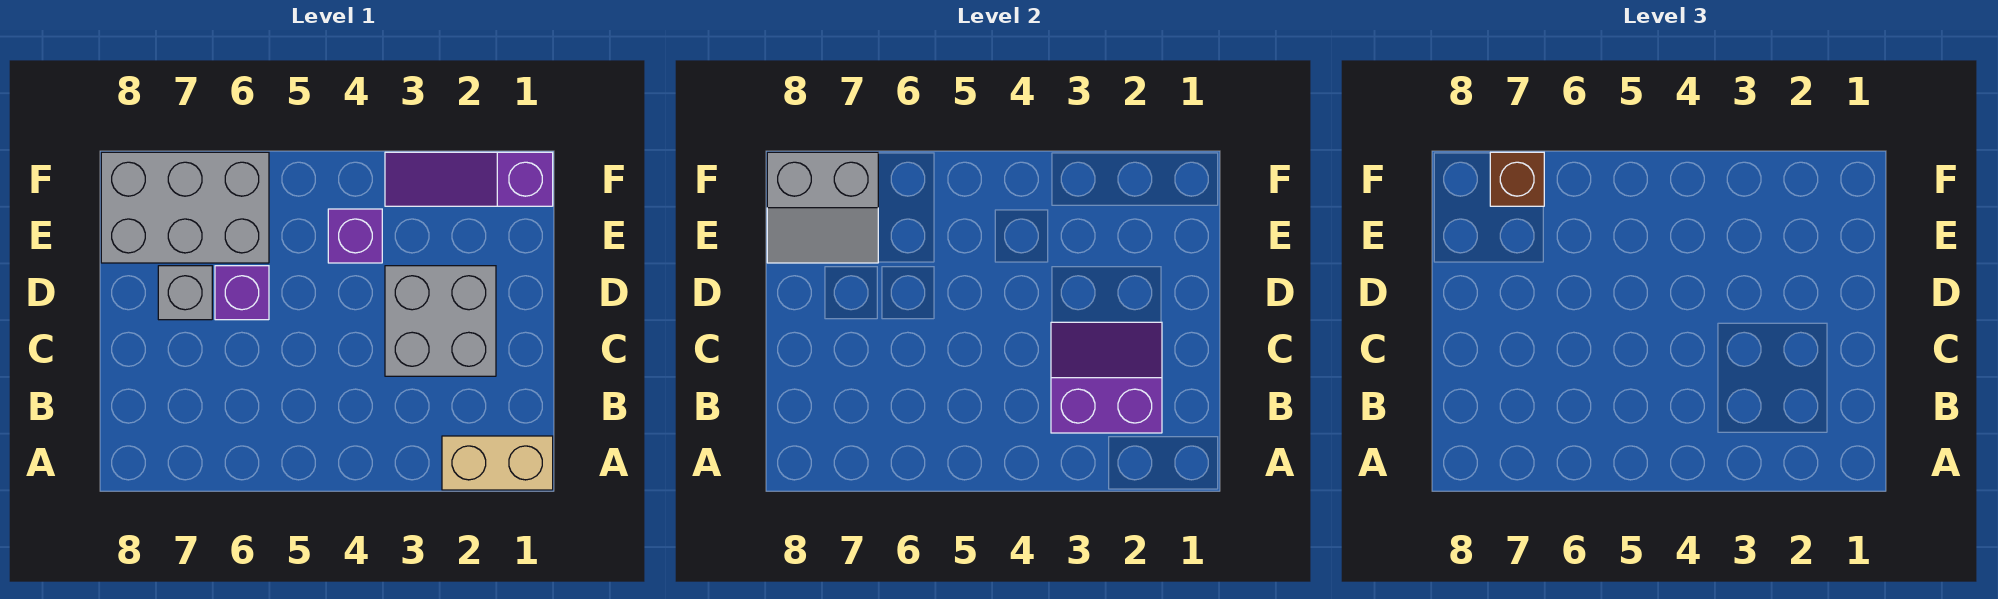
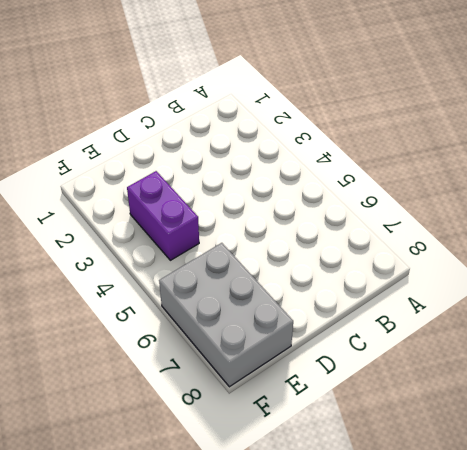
purple 1x2 brick [127,171,199,260] -> purple 1x1 brick [328,209,382,263]
none -> tan 1x2 brick [442,436,553,490]
none -> grey 2x2 brick [385,266,496,376]

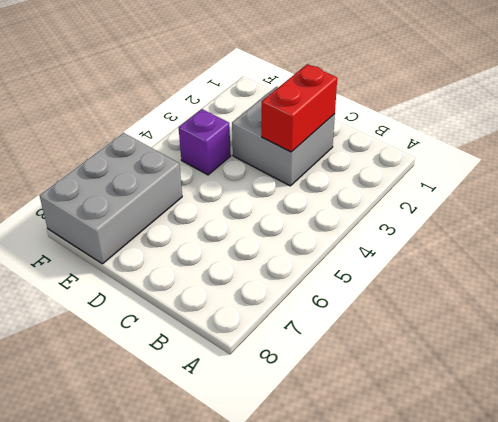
red 1x2 brick [262,64,337,152] -> purple 2x2 slope [1051,322,1162,433]
none -> tan 1x2 brick [442,436,553,490]
none -> purple 1x1 brick [215,266,269,320]

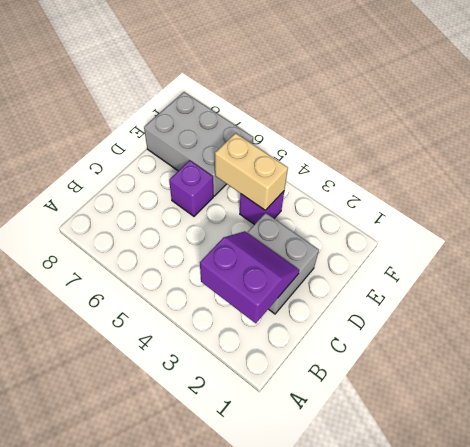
tan 1x2 brick [215,133,288,210] -> tan 1x2 brick moved to [442,436,553,490]
none -> grey 1x1 brick [158,266,212,320]
none -> purple 1x3 slope [385,152,553,206]

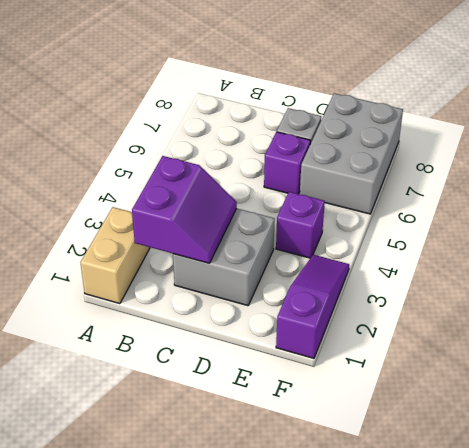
none -> grey 2x2 slope [767,152,878,263]
none -> brown 1x1 brick [1490,152,1544,206]

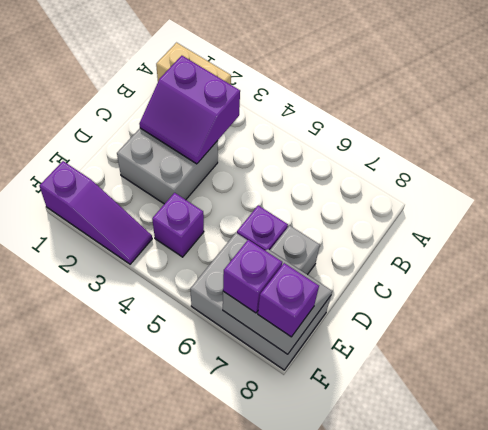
purple 1x1 brick [223,240,282,313] -> brown 1x1 brick [1490,152,1544,206]
purple 1x1 brick [258,263,319,337] -> none

